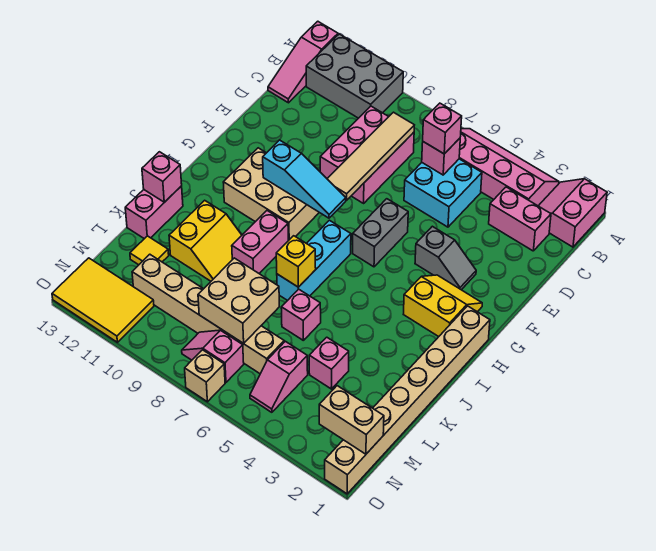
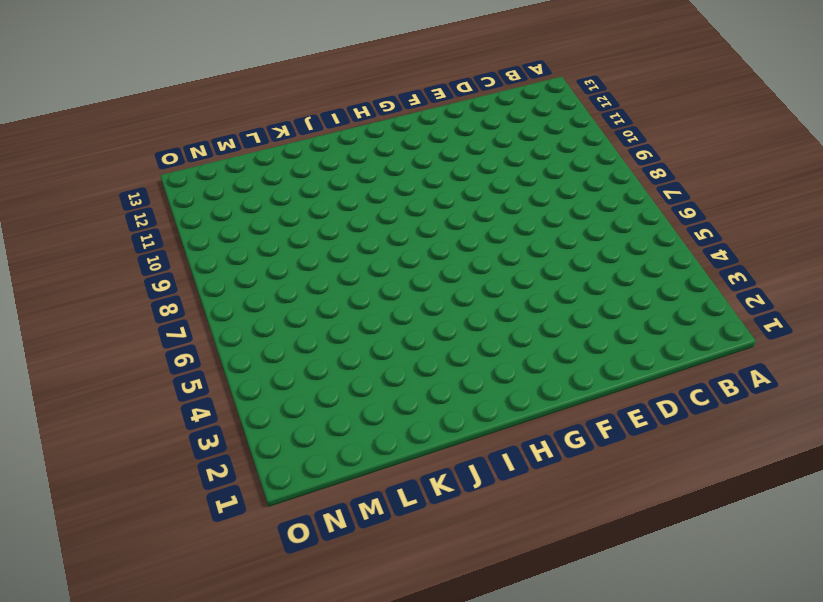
none -> pink 2x2 slope [539,179,607,247]
none -> pink 2x4 slope [459,129,559,206]
none -> grey 2x3 brick [306,34,403,118]
none -> pink 1x3 slope [268,21,338,103]

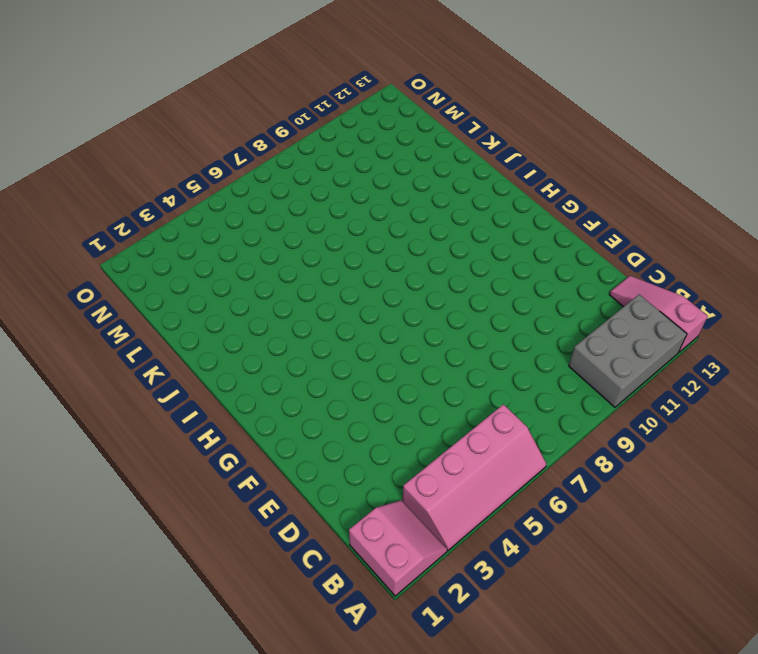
none -> pink 1x2 brick [489,187,551,251]
none -> cyan 2x2 brick [404,159,482,227]
none -> pink 2x3 brick [320,106,414,203]
none -> grey 1x2 slope [415,226,476,290]

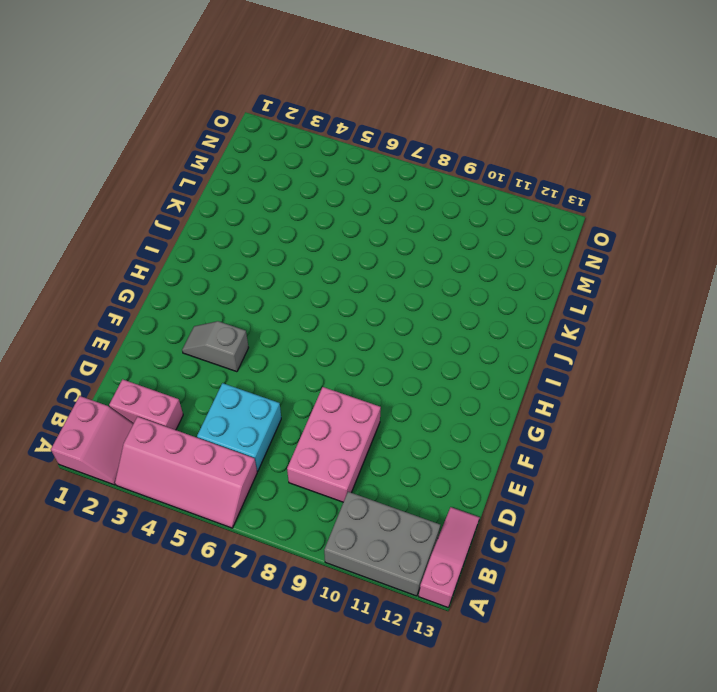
none -> grey 1x2 brick [353,199,408,267]
none -> yellow 2x2 slope [403,275,482,337]
none -> tan 2x3 brick [223,148,319,241]
none -> tan 1x8 brick [325,306,490,494]

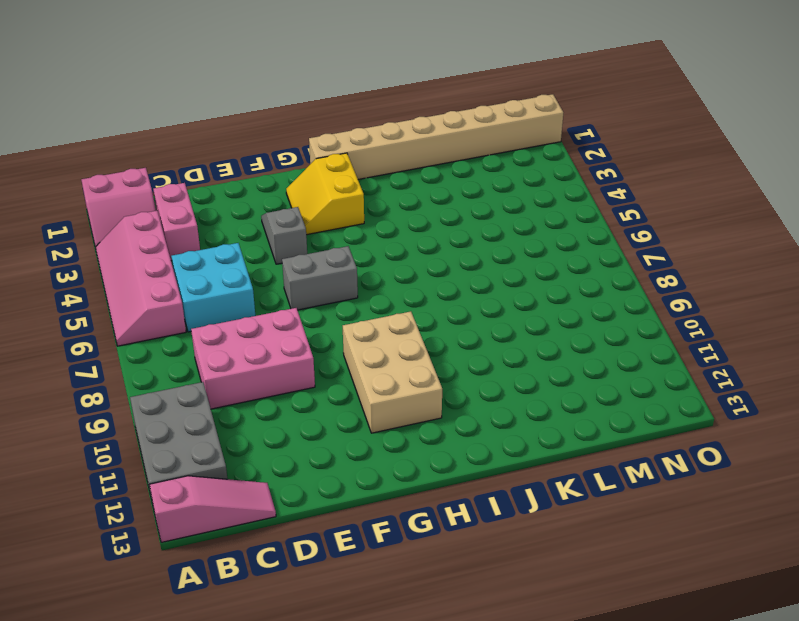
none -> cyan 1x3 brick [277,220,351,301]
none -> pink 1x2 brick [232,211,288,273]
none -> yellow 2x2 slope [169,200,242,281]
none -> pink 1x2 brick [125,186,183,239]

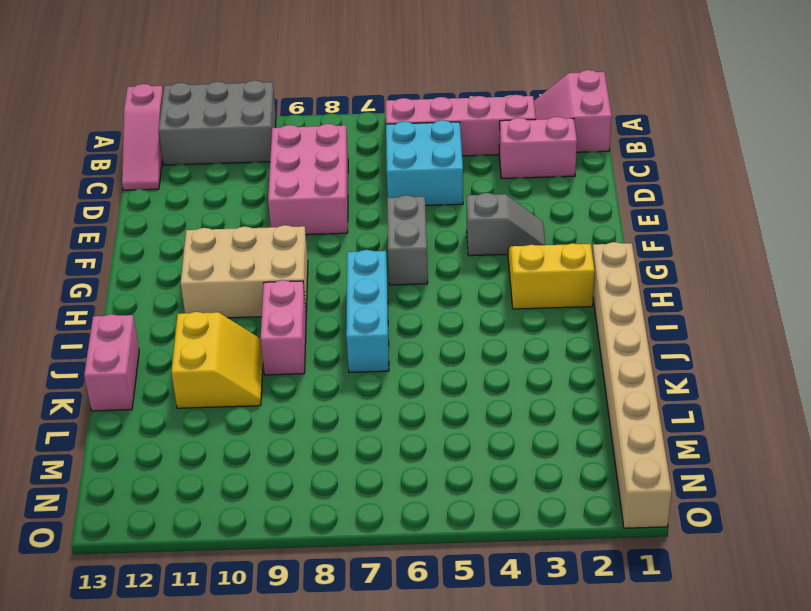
none -> pink 1x1 brick [281,289,321,341]
none -> pink 1x1 brick [309,337,349,389]
none -> yellow 1x1 tile [130,236,169,265]
none -> pink 1x2 slope [250,341,308,412]

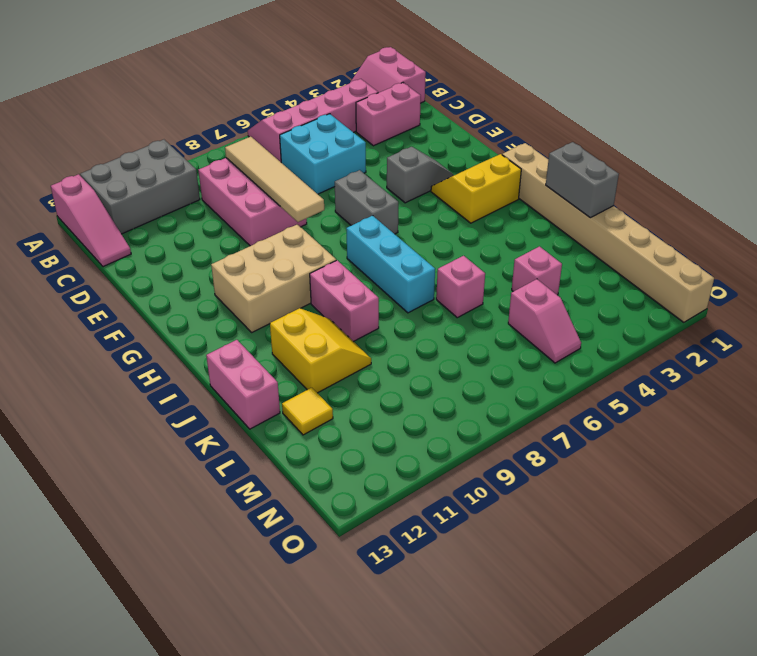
grey 1x2 brick [546,142,619,218] -> none
none -> tan 1x6 brick [132,254,284,374]
none -> pink 1x2 slope [182,330,244,382]
none -> yellow 2x3 tile [52,258,154,342]
none -> tan 1x1 brick [185,350,225,402]

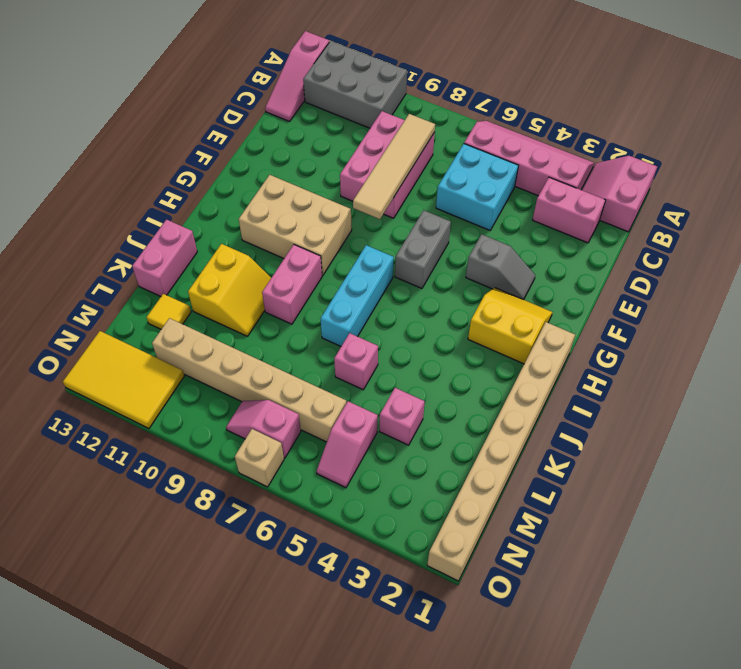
none -> pink 1x1 brick [422,138,460,175]
none -> cyan 1x3 slope [263,140,346,218]
none -> yellow 1x1 brick [276,236,316,287]
none -> pink 1x1 brick [142,152,182,202]

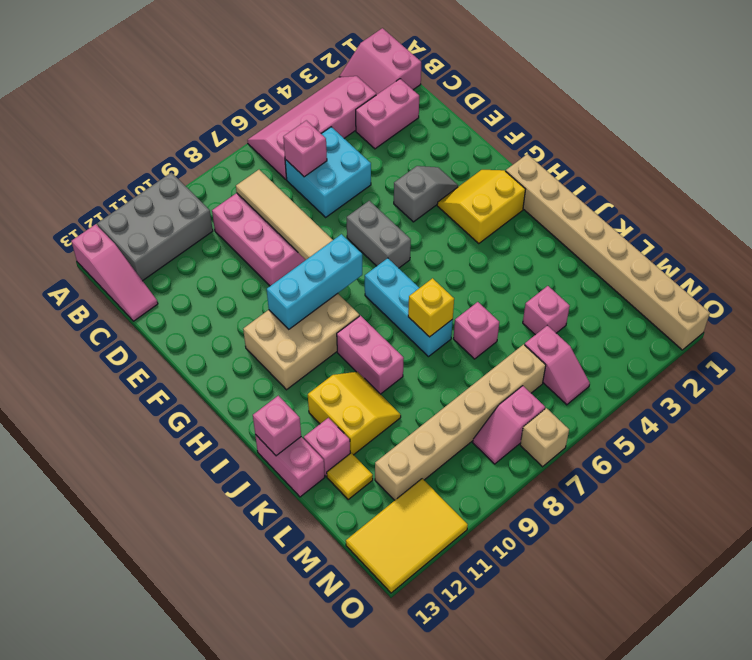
cyan 1x3 brick [267,234,362,329] -> cyan 1x3 slope [263,140,346,218]
pink 1x1 brick [304,418,350,476] -> pink 1x1 brick moved to [423,103,462,154]
none -> tan 2x2 brick [198,258,279,343]
none -> tan 1x2 brick [319,386,384,454]

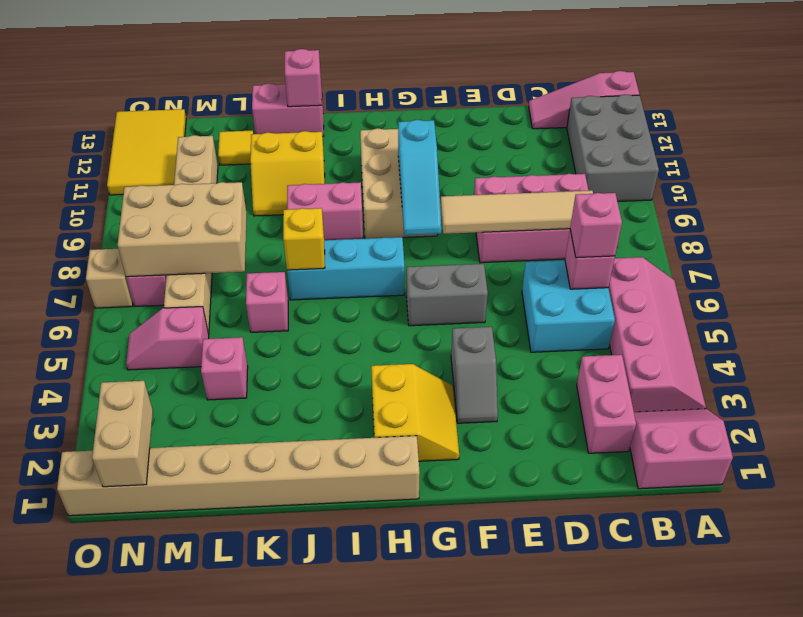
tan 2x3 brick [118,182,247,277] -> tan 2x2 brick [198,258,279,343]

